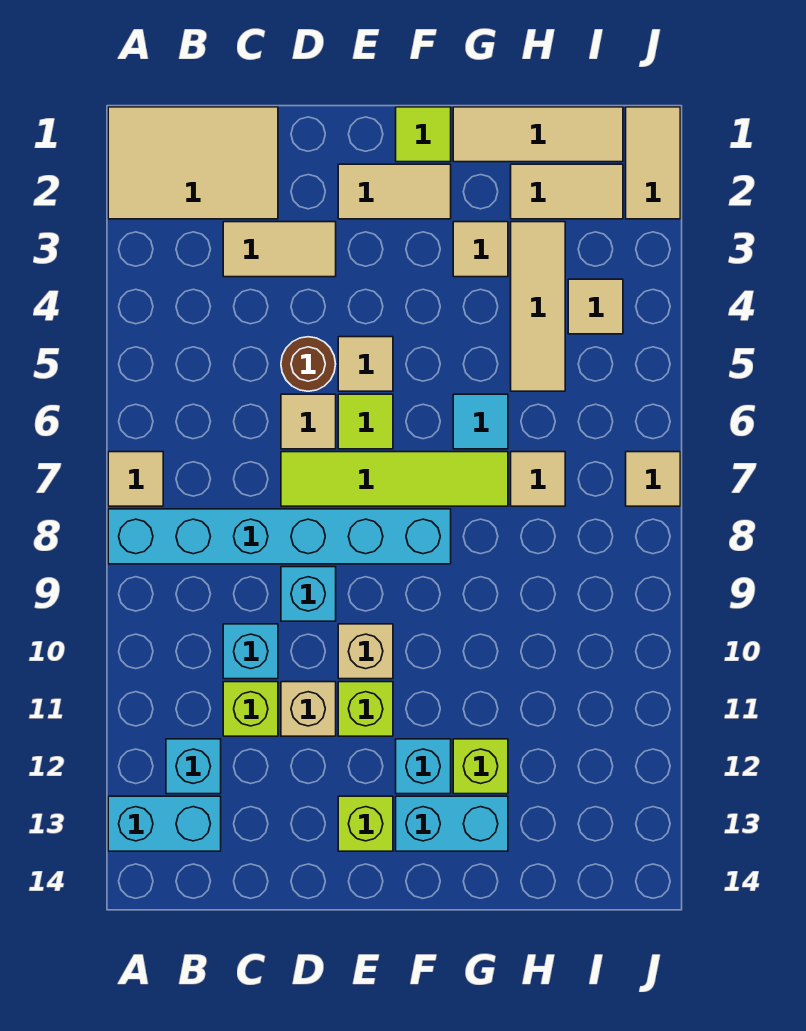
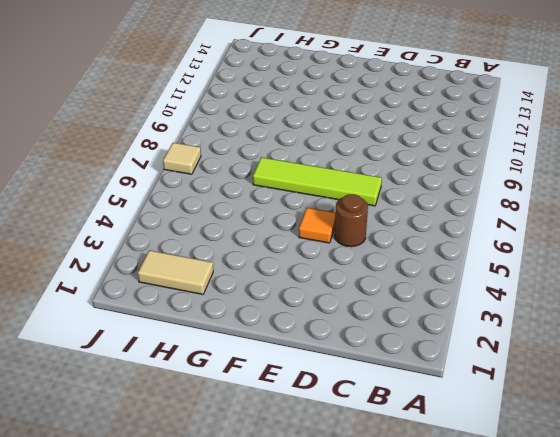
orange 1x1 tile [299,208,335,243] -> tan 1x1 tile [338,337,393,391]
none -> tan 2x3 tile [108,107,278,219]
none -> tan 1x1 tile [108,452,163,506]
none -> cyan 1x6 brick [108,509,451,564]
none -> cyan 1x2 brick [108,796,221,851]

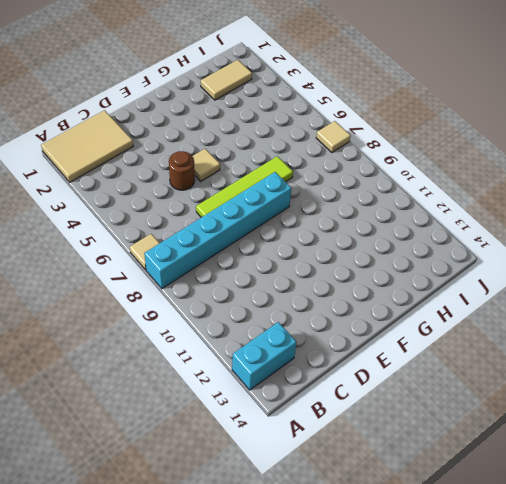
none -> cyan 1x1 brick [166,739,221,794]
none -> tan 1x2 tile [223,222,336,277]
none -> cyan 1x1 brick [223,624,278,679]
none -> lime 1x1 brick [223,682,278,736]

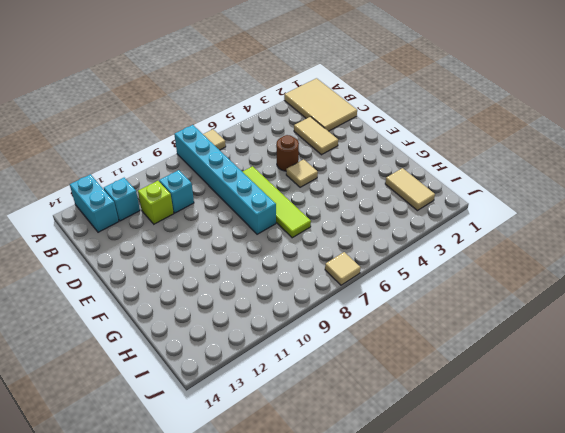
none -> tan 1x1 tile [281,394,336,449]
none -> cyan 1x1 brick [281,567,336,621]
none -> tan 1x1 brick [281,682,336,736]
none -> tan 1x2 tile [338,164,451,219]

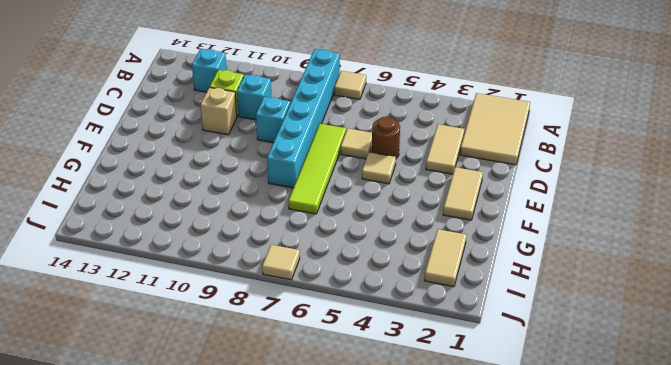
none -> cyan 1x2 brick [108,796,221,851]
none -> lime 1x1 tile [338,394,393,449]
none -> tan 1x1 brick [338,624,393,679]
none -> lime 1x1 brick [338,682,393,736]

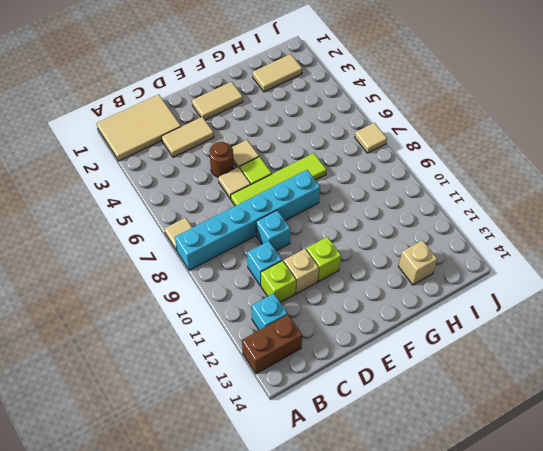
brown 1x2 brick [242,315,302,374] -> cyan 1x2 brick [108,796,221,851]
tan 1x1 brick [399,240,437,285] -> tan 1x1 brick moved to [338,624,393,679]
none -> lime 1x1 brick [338,796,393,851]
none -> lime 1x1 tile [396,107,451,162]
none -> cyan 1x1 brick [396,739,451,794]
none -> cyan 1x2 brick [396,796,508,851]

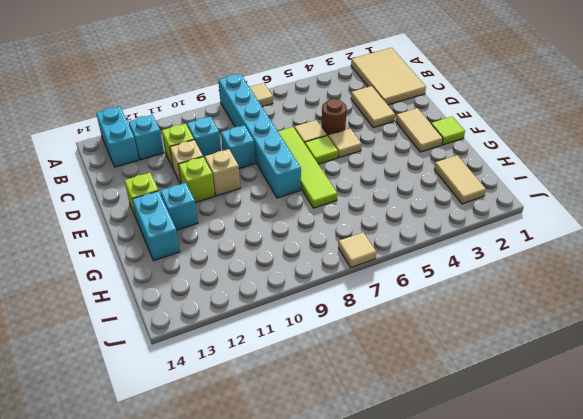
none -> tan 1x3 tile [453,107,623,162]
none -> tan 1x1 tile [453,222,508,277]
none -> cyan 1x1 tile [453,394,508,449]
none -> lime 1x1 brick [453,739,508,794]

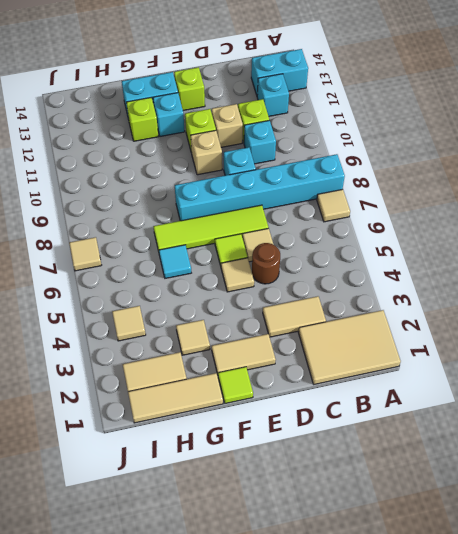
none -> tan 1x3 tile [511,222,565,391]
none -> tan 1x1 tile [511,452,565,506]
none -> tan 1x2 tile [626,107,680,219]

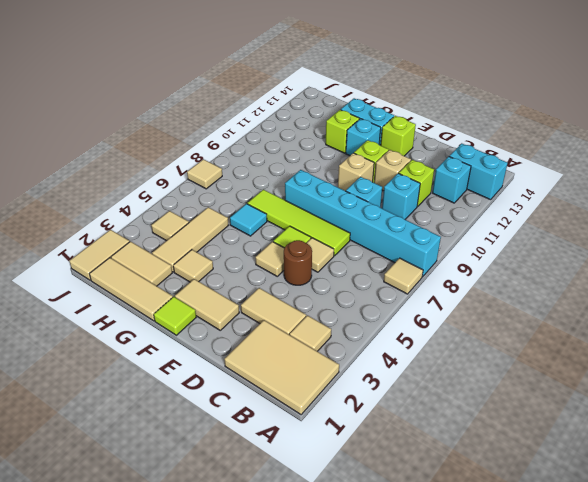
tan 1x1 tile [290,315,331,351] -> tan 1x1 tile moved to [511,452,565,506]

